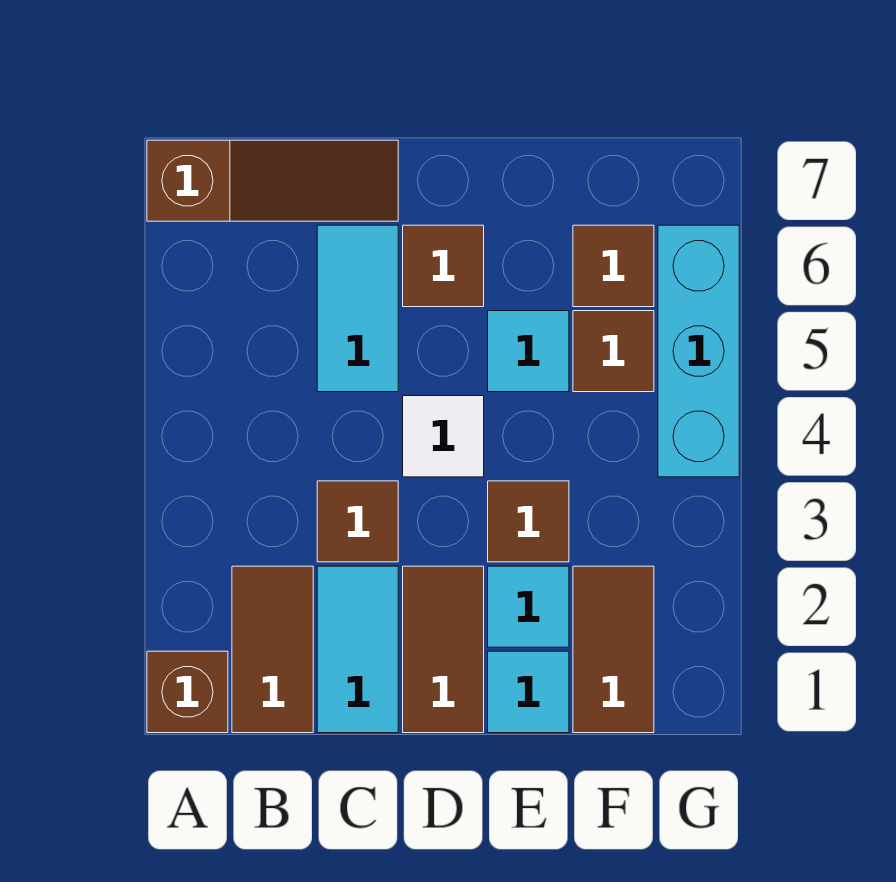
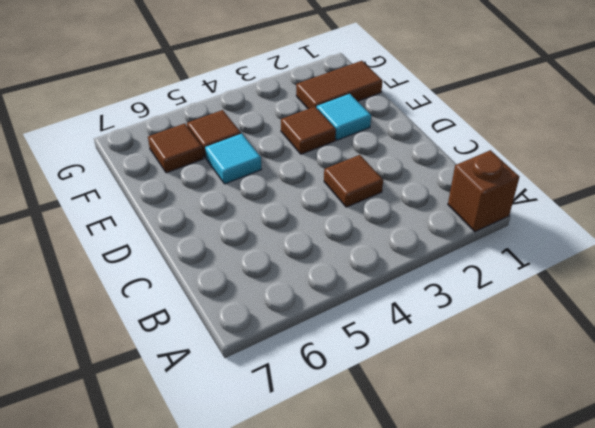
none -> brown 1x3 slope [147,140,398,221]
none -> brown 1x2 tile [232,566,313,733]
none -> cyan 1x2 tile [317,566,398,733]

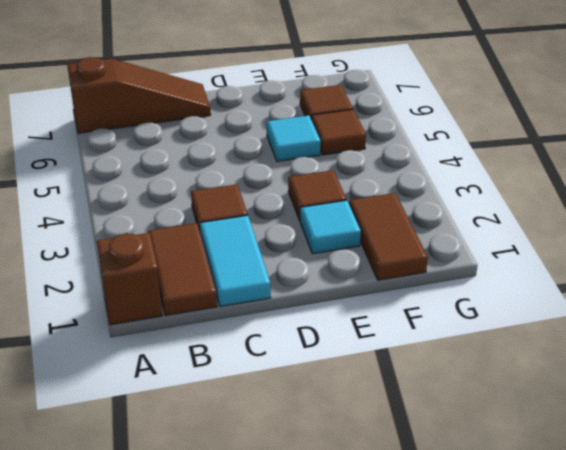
none -> cyan 1x2 tile [317,225,398,392]
none -> brown 1x2 tile [403,566,484,733]
none -> white 1x1 tile [403,396,484,477]

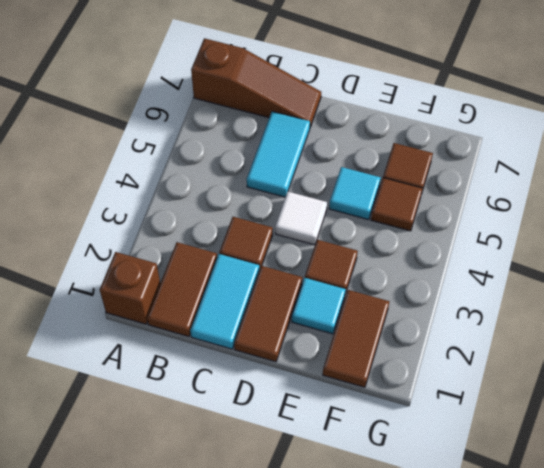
none -> brown 1x1 tile [403,225,484,307]
none -> cyan 1x1 tile [488,651,569,733]
none -> cyan 1x3 brick [658,225,739,477]

